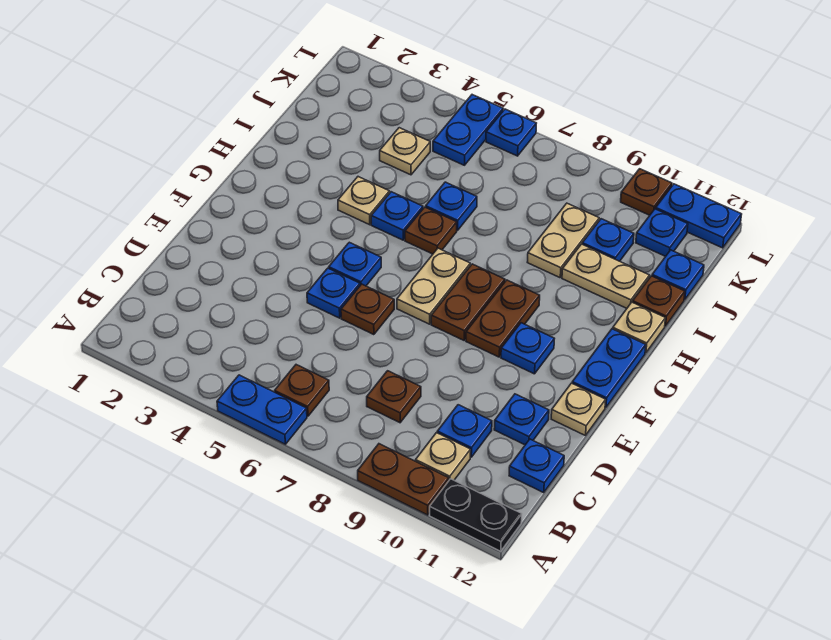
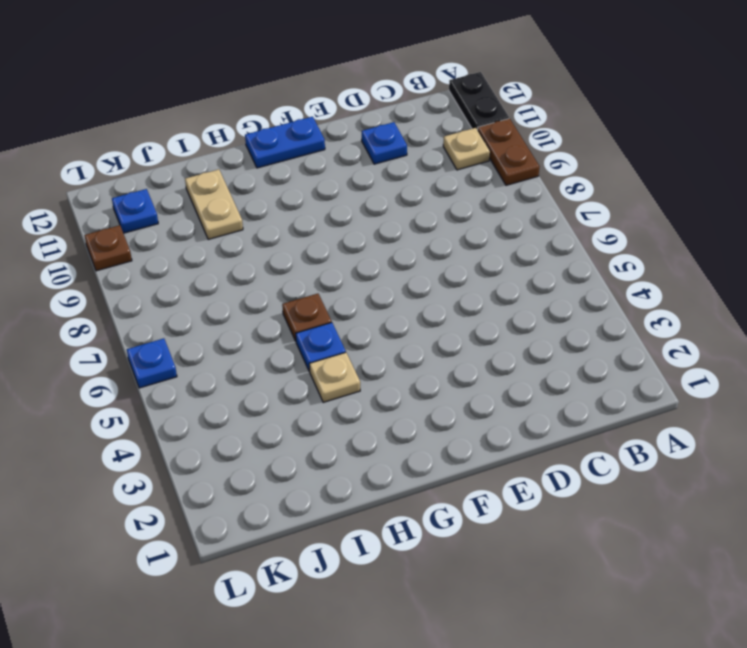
none -> blue 1x2 plate [217,375,307,444]
none -> brown 1x1 plate [275,365,329,416]
none -> brown 1x1 plate [367,371,421,423]
none -> blue 1x1 plate [437,405,492,457]

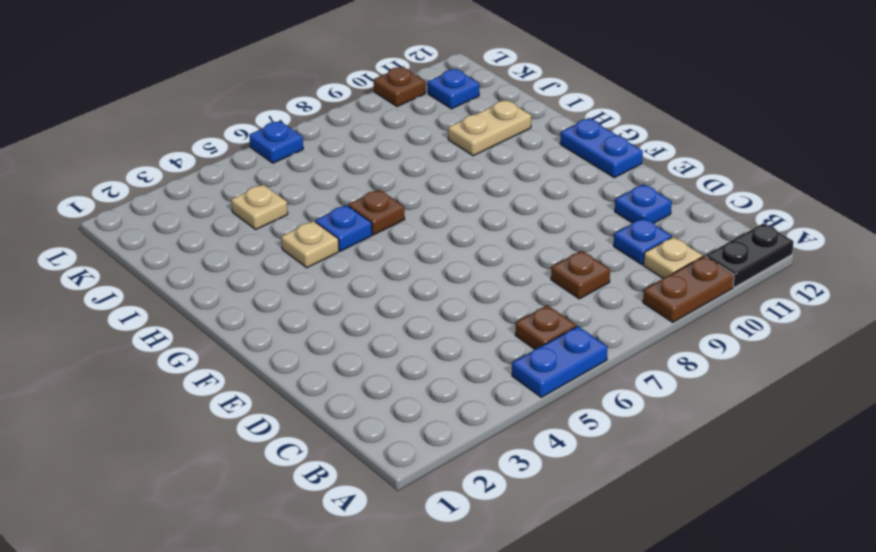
none -> blue 1x1 plate [509,439,564,493]
none -> blue 1x1 plate [307,268,360,318]
none -> brown 1x1 plate [341,284,394,335]
none -> tan 1x1 plate [551,383,606,436]

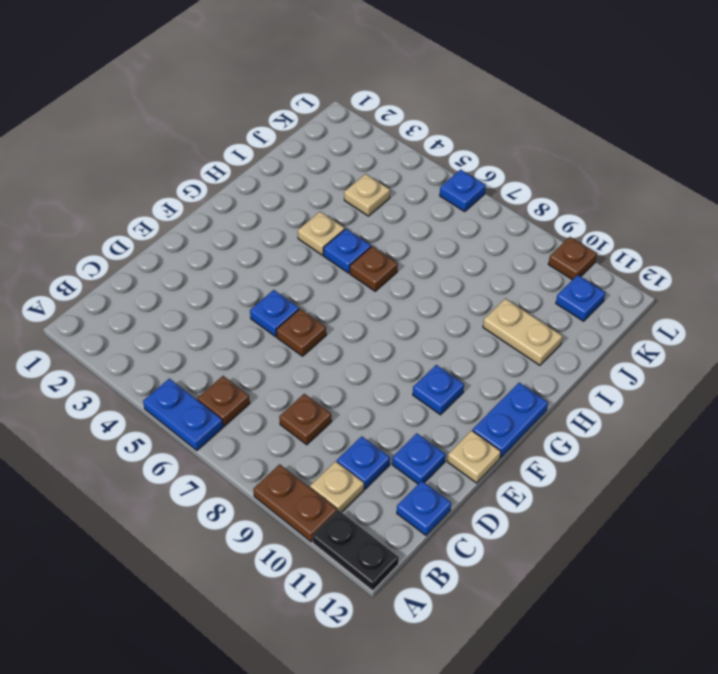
none -> blue 1x1 plate [329,242,381,286]
none -> tan 1x2 plate [397,248,470,324]
none -> brown 1x2 plate [431,264,505,340]
none -> brown 1x2 plate [466,280,540,357]

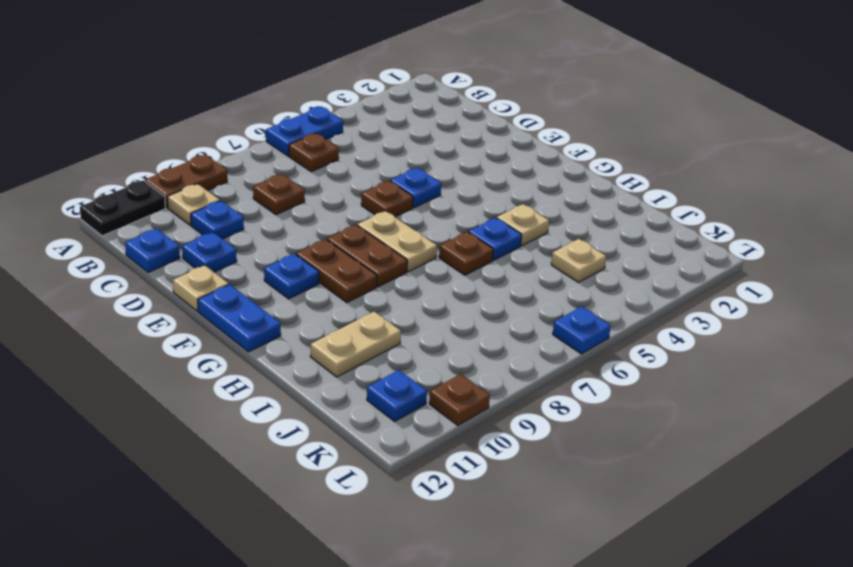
none -> blue 1x1 plate [329,242,381,286]
none -> tan 1x1 plate [613,302,665,353]
none -> blue 1x1 plate [426,182,477,230]
none -> tan 1x2 plate [527,203,599,278]

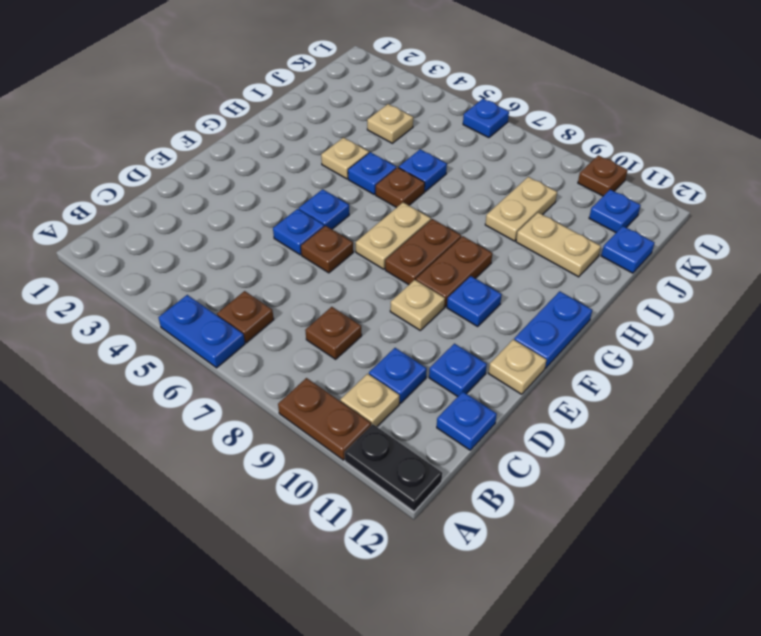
tan 1x1 plate [390,280,445,330] -> tan 1x1 plate moved to [613,302,665,353]
none -> brown 1x1 plate [633,276,685,326]
none -> blue 1x1 plate [582,219,634,261]
none -> blue 1x2 plate [433,95,503,165]
none -> blue 1x2 plate [656,184,742,248]

